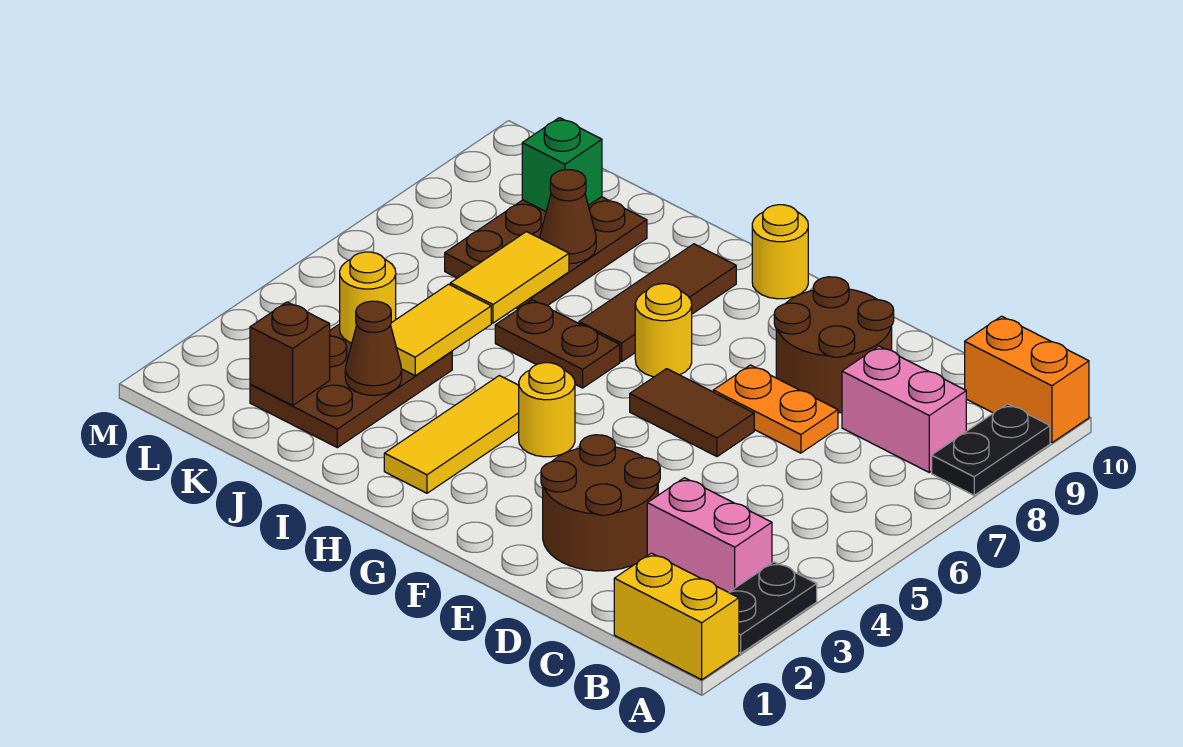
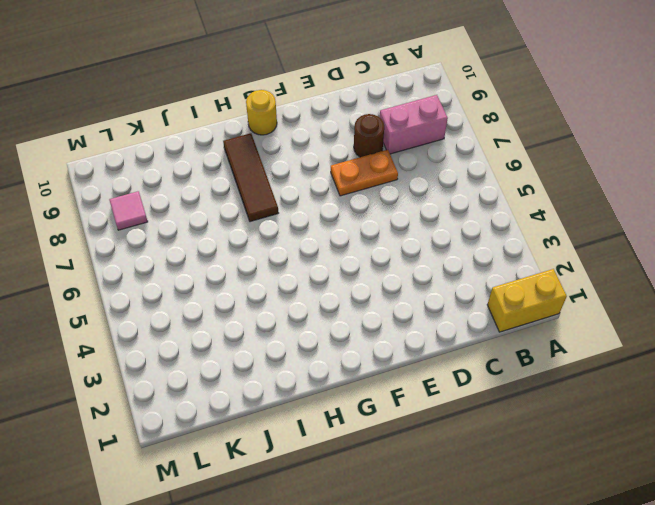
brown 1x1 round brick [354,114,384,157] -> brown 2x2 round brick [774,277,894,413]
pink 1x1 tile [109,191,148,230] -> none
none -> black 1x2 plate [729,562,817,653]
none -> black 1x2 plate [932,404,1050,495]
none -> orange 1x2 brick [965,316,1089,443]

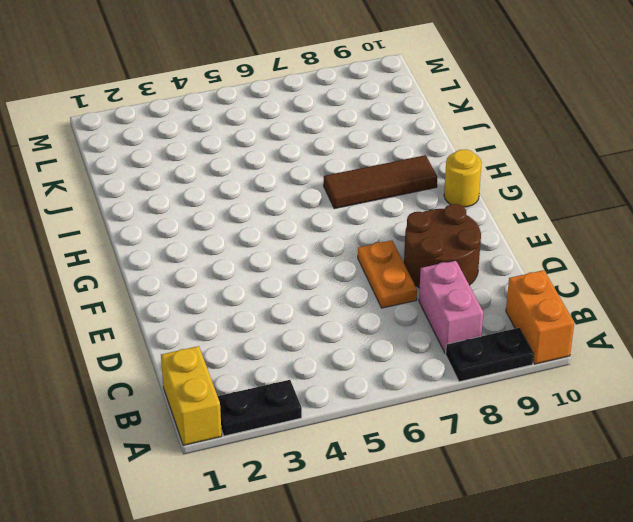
none -> pink 1x2 brick [647,478,772,592]
none -> brown 2x2 round brick [541,435,660,571]
none -> brown 1x2 tile [630,369,754,457]

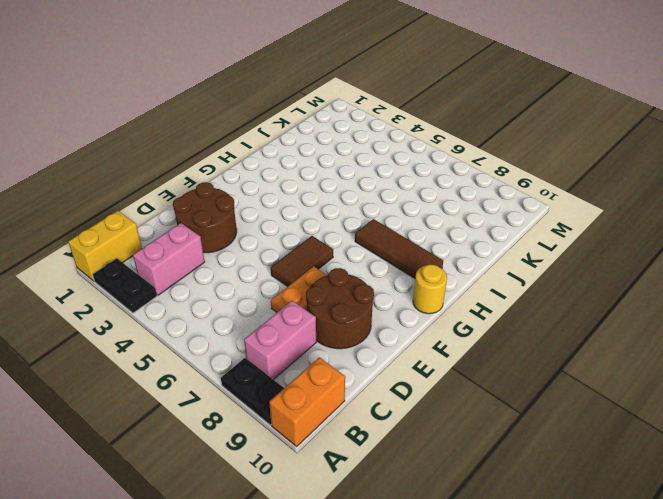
none -> yellow 1x1 round brick [519,363,575,457]
none -> yellow 1x1 round brick [635,284,692,377]
none -> yellow 1x3 tile [384,375,519,493]

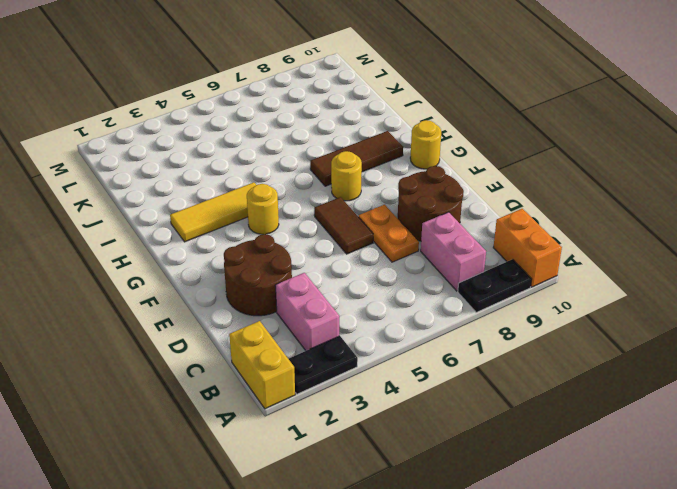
none -> brown 1x2 plate [495,300,620,388]
none -> brown 2x3 plate [250,324,452,448]
none -> brown 2x3 plate [445,197,647,309]

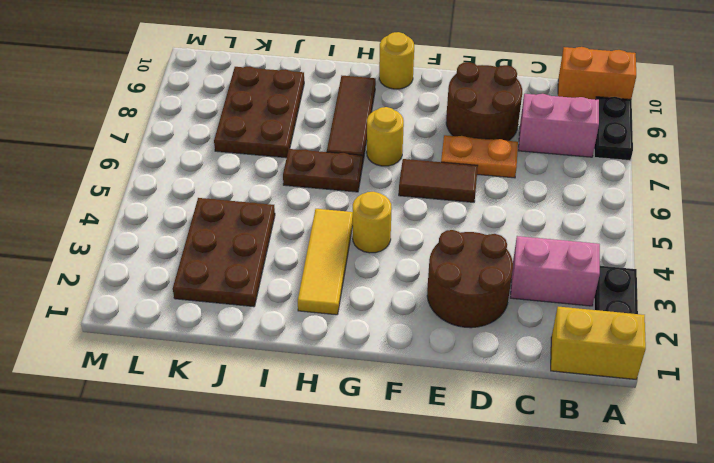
none -> brown 1x1 cone [345,301,402,395]
none -> yellow 1x2 tile [391,284,491,376]
none -> yellow 1x2 tile [450,232,569,323]

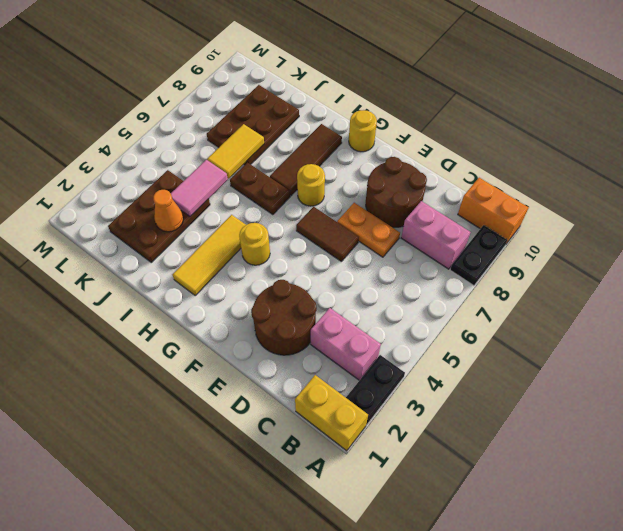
orange 1x1 cone [153,190,183,232] -> brown 1x1 cone [345,301,402,395]
pink 1x2 tile [171,160,228,216] -> yellow 1x2 tile [391,284,491,376]
none -> brown 1x1 cone [540,170,596,264]
none -> brown 1x1 brick [250,302,330,405]
none -> yellow 1x1 round brick [340,252,396,343]

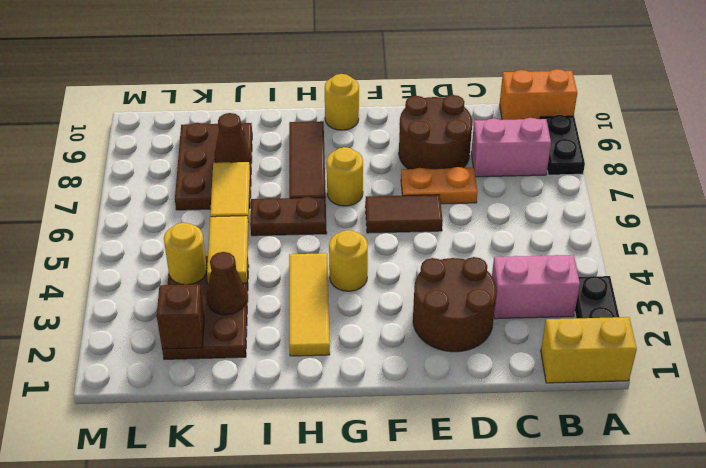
none -> green 1x1 brick [522,118,602,211]

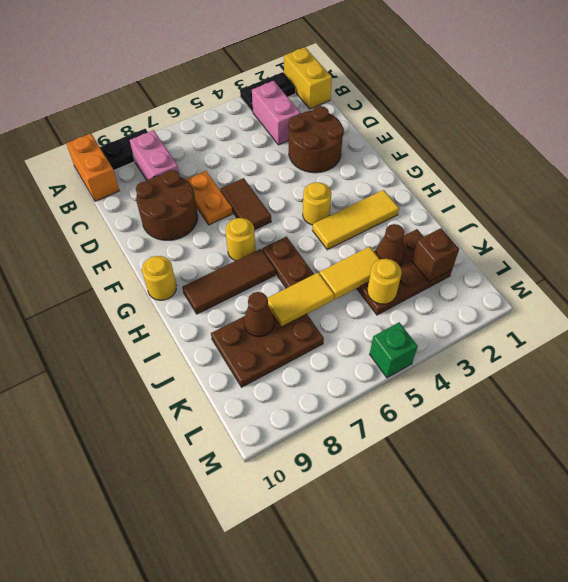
green 1x1 brick [370,322,418,378] -> green 1x1 brick moved to [522,118,602,211]

